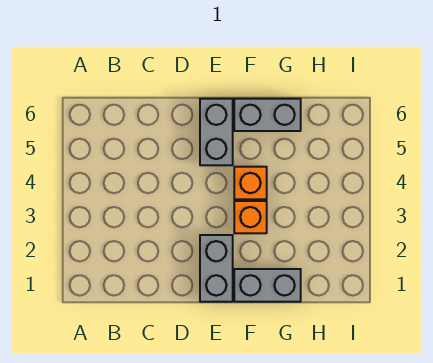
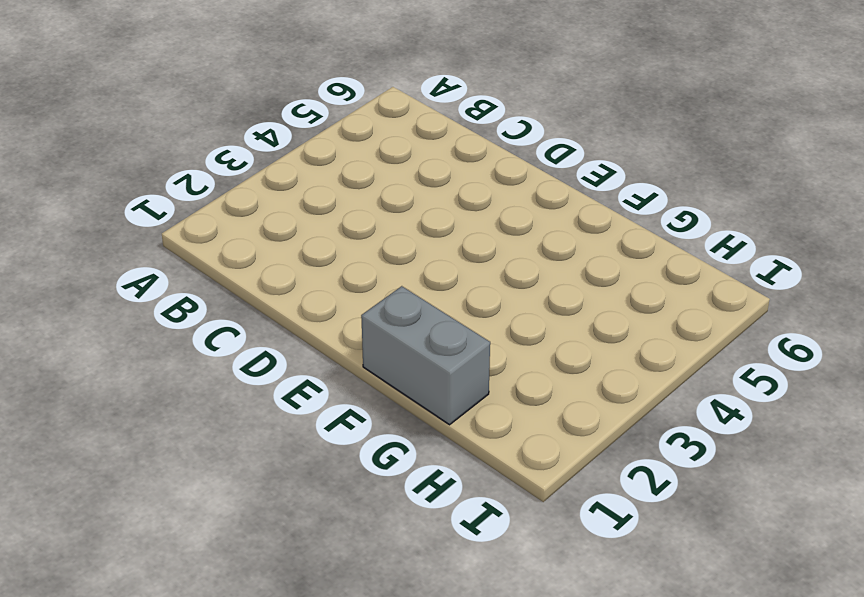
none -> grey 1x2 brick [200,235,233,302]
none -> grey 1x2 brick [200,99,233,165]

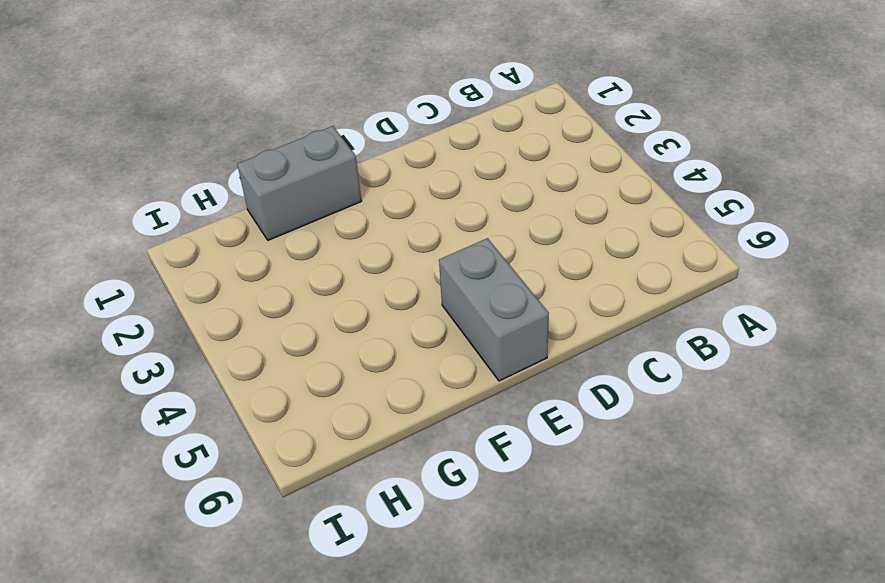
none -> grey 1x2 brick [200,235,233,302]
none -> orange 1x1 brick [234,201,267,233]

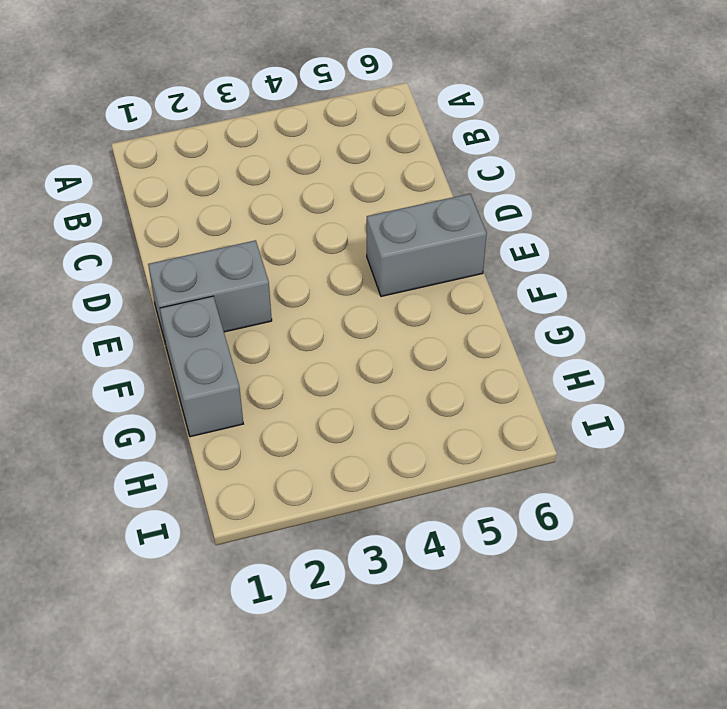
none -> orange 1x1 brick [234,201,267,233]
none -> orange 1x1 brick [234,167,267,199]

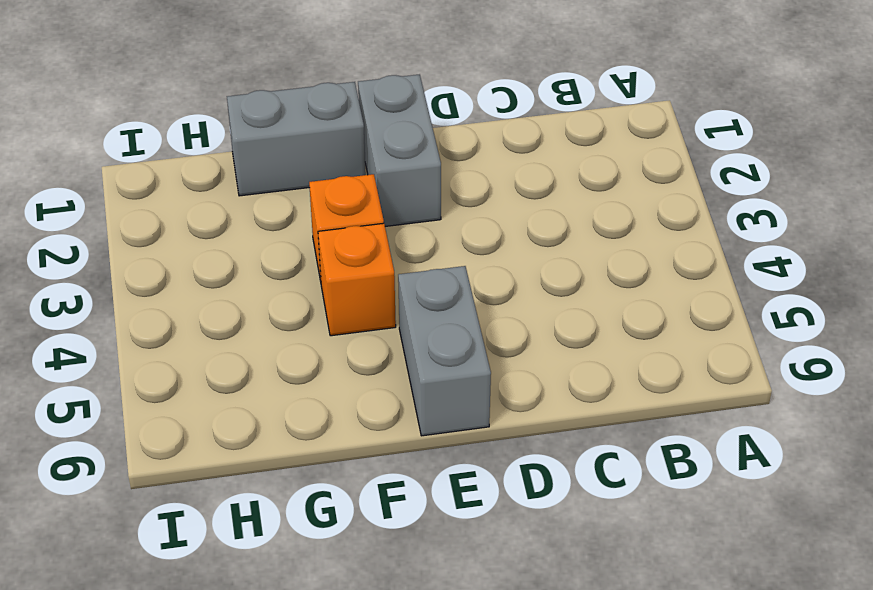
none -> grey 1x2 brick [234,99,301,131]

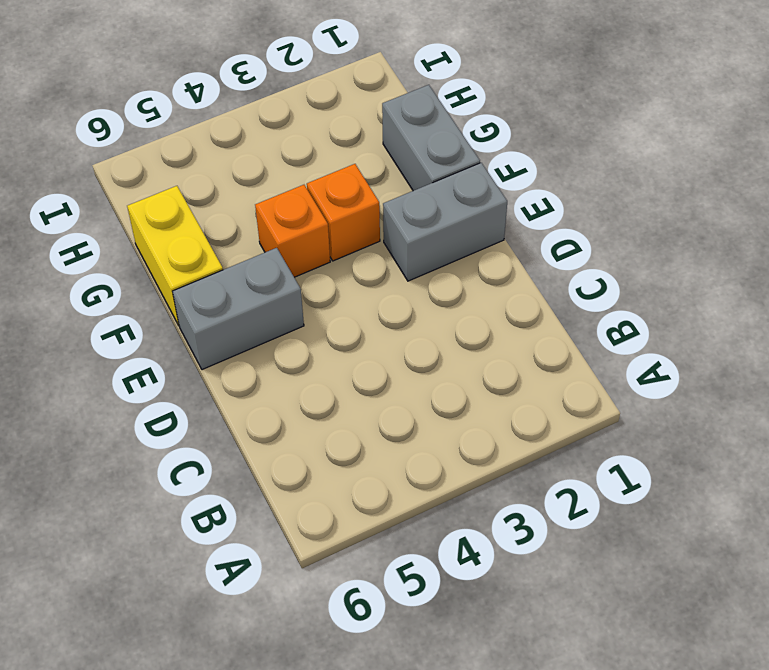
yellow 1x2 brick [127,186,223,325] -> grey 1x2 brick [234,99,301,131]

